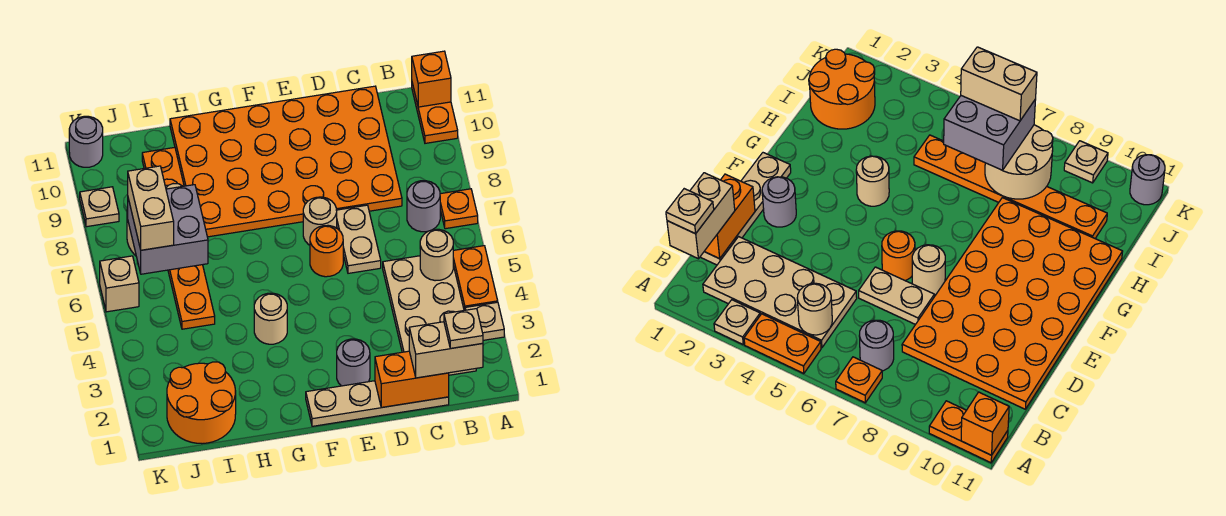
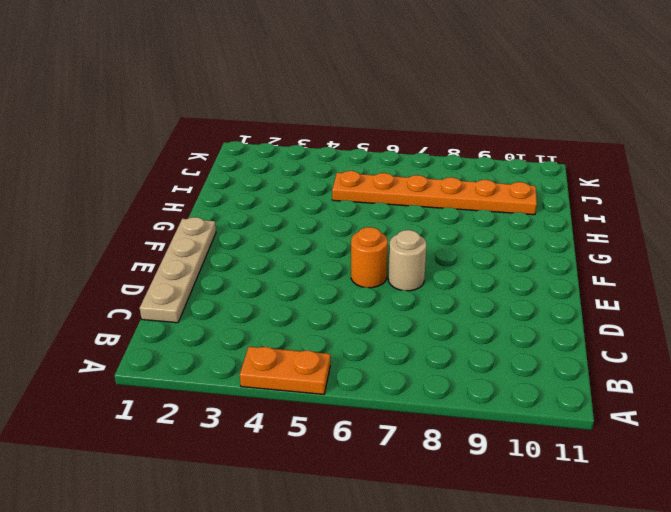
none -> tan 1x1 plate [465,302,504,340]
none -> orange 1x1 plate [440,189,478,229]
none -> orange 1x2 plate [412,83,458,143]

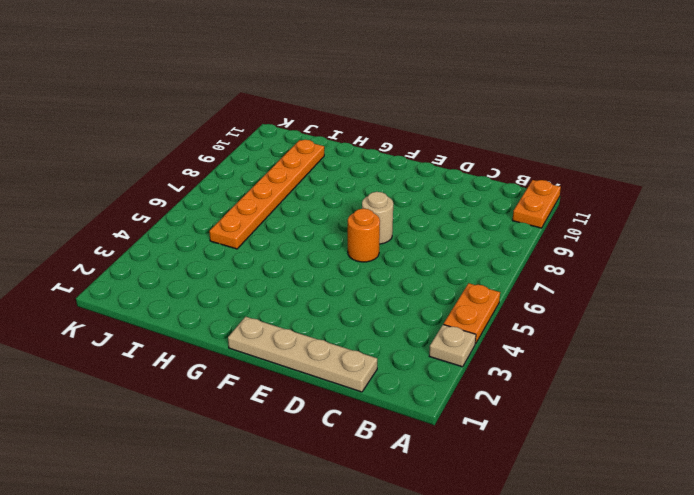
none -> orange 1x1 plate [440,189,478,229]
none -> tan 2x4 plate [383,256,476,375]
none -> grey 1x1 round brick [407,181,440,232]

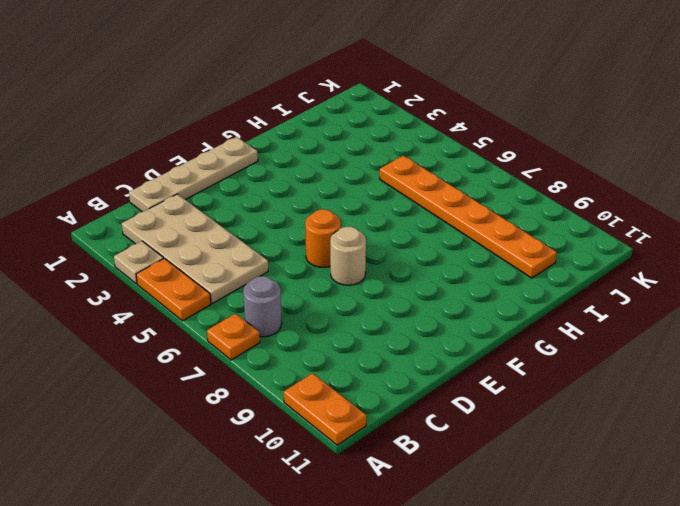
none -> orange 4x6 plate [170,86,402,237]
none -> tan 1x2 plate [336,205,381,273]
none -> grey 1x1 round brick [337,339,370,386]

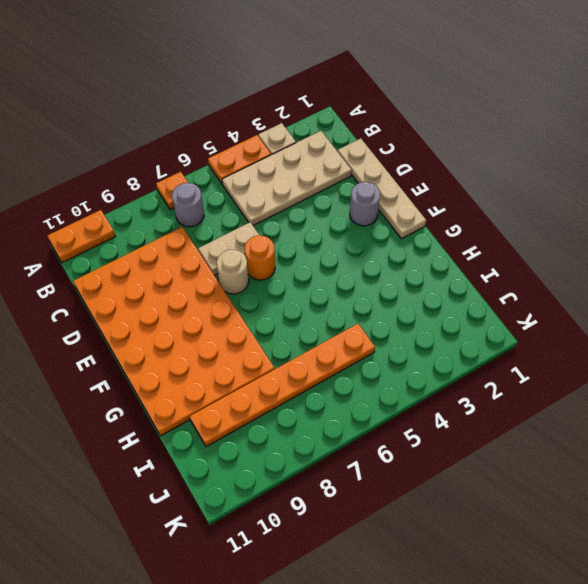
none -> tan 1x1 round brick [254,293,287,344]
none -> orange 2x2 round brick [167,362,236,444]
none -> tan 1x1 brick [100,256,139,312]

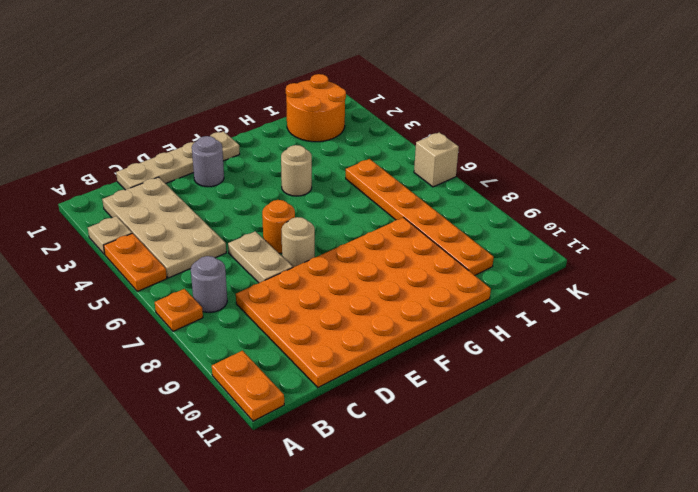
none -> tan 1x1 plate [80,187,119,227]
none -> grey 1x1 round brick [69,116,103,167]
none -> orange 1x1 brick [412,51,451,107]

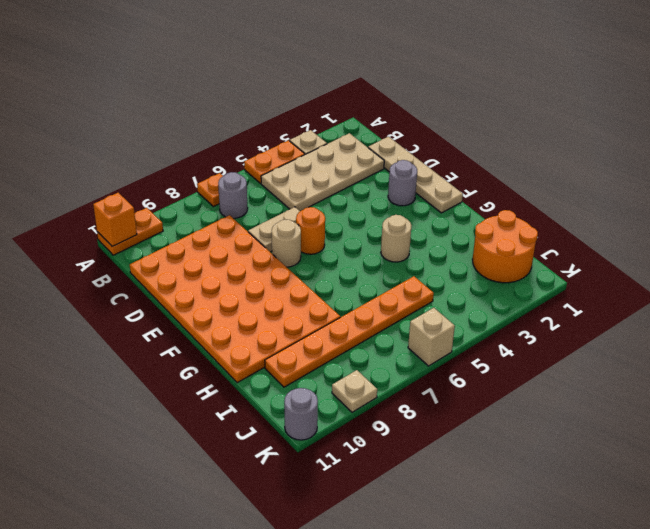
none -> tan 1x1 round brick [420,229,453,281]
none -> orange 1x2 brick [375,351,449,407]
none -> tan 2x2 round brick [985,125,1053,199]

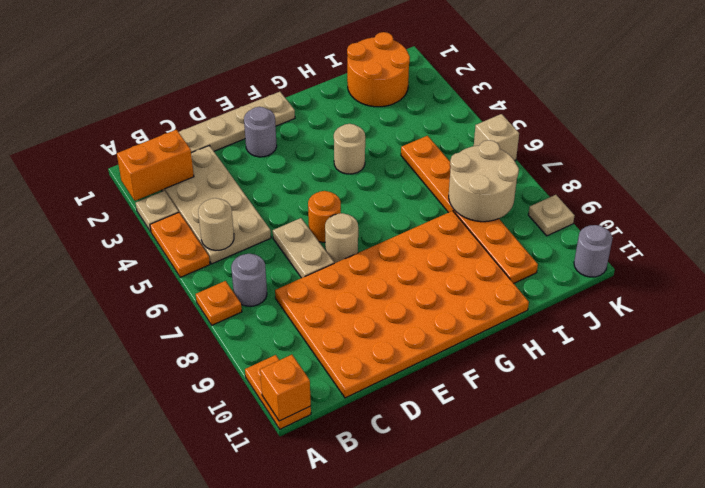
orange 1x2 brick [117,130,194,201] -> orange 1x2 brick moved to [375,351,449,407]
none -> tan 1x2 brick [409,322,483,378]
none -> grey 2x2 brick [128,185,208,274]
none -> tan 1x1 plate [444,309,483,348]

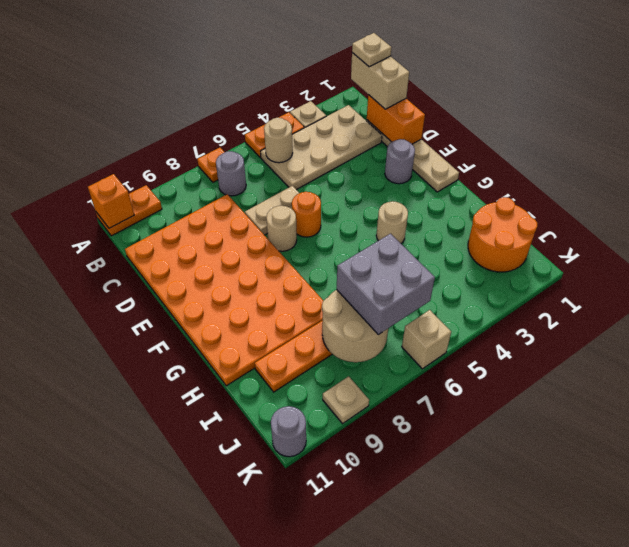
none -> tan 1x2 brick [128,166,174,250]

